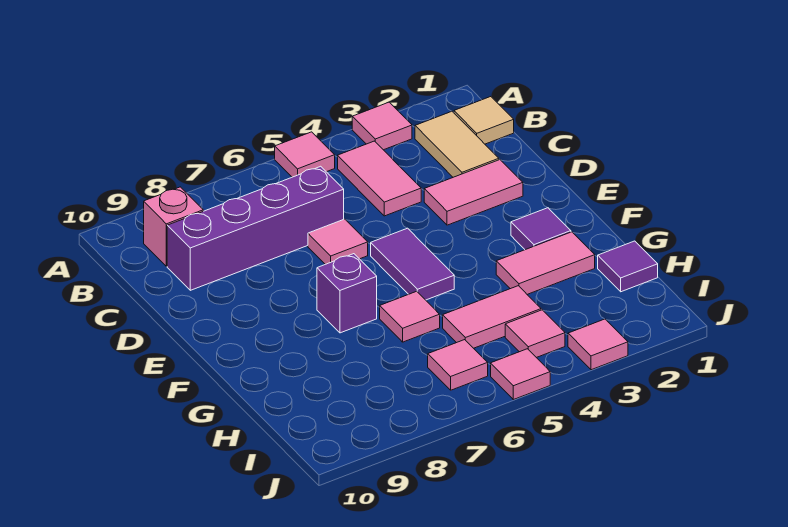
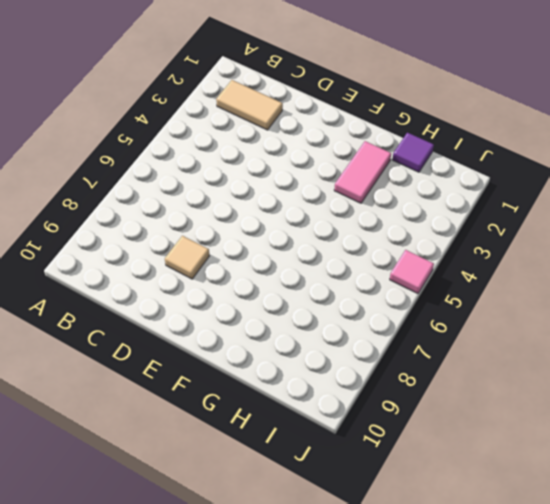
tan 1x1 tile [165,236,209,279] -> tan 1x1 tile moved to [454,97,514,144]
none -> pink 1x1 tile [352,102,412,150]
none -> pink 1x1 tile [275,132,335,177]
none -> pink 1x2 tile [338,141,421,216]

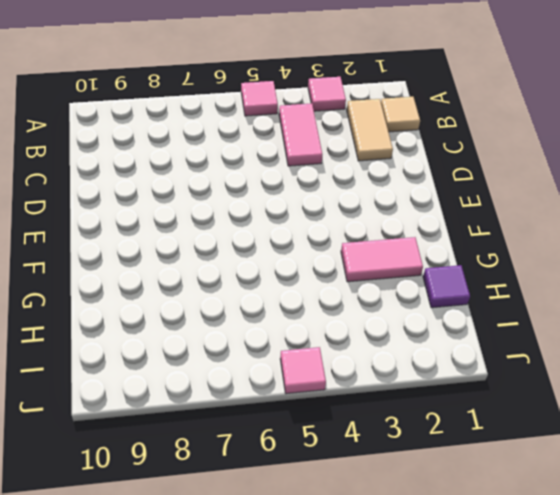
none -> pink 1x1 brick [144,187,203,266]
none -> purple 1x4 brick [167,166,344,290]
none -> pink 1x2 tile [424,160,523,225]

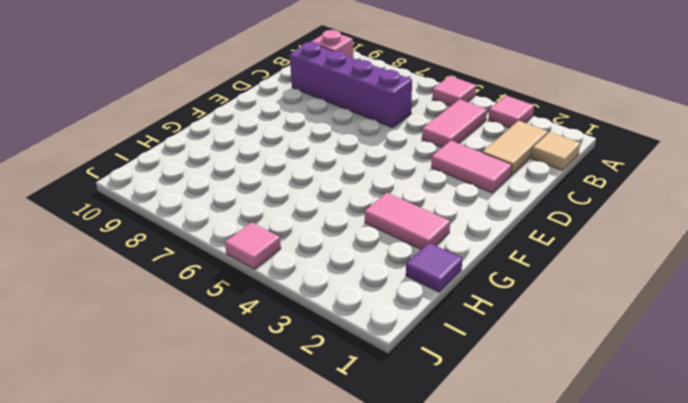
none -> pink 1x1 tile [308,219,368,264]
none -> purple 1x2 tile [371,228,454,300]
none -> purple 1x1 tile [511,208,571,250]

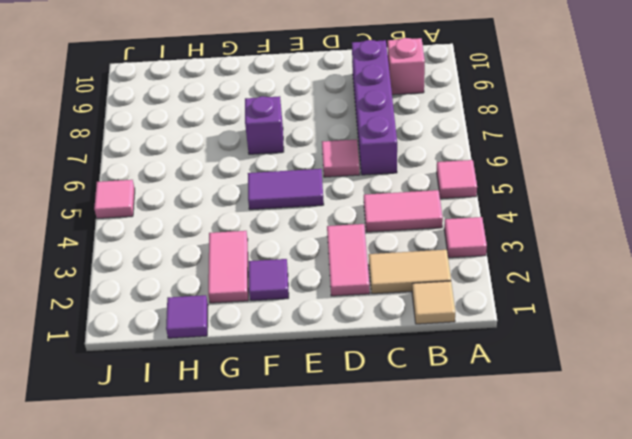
none -> pink 1x1 tile [380,291,440,342]
none -> pink 1x2 tile [443,286,541,348]
none -> pink 1x1 tile [505,310,565,358]

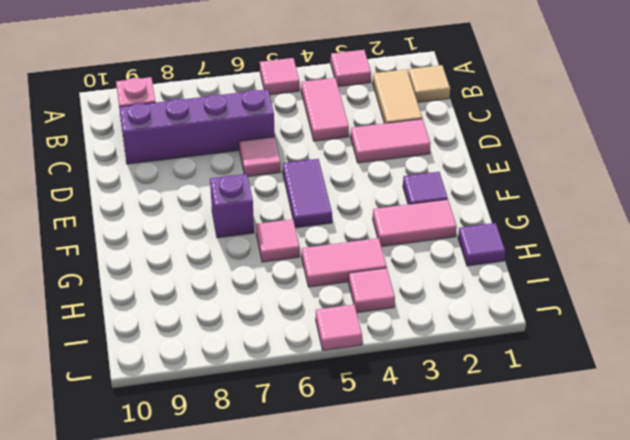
none -> pink 1x1 tile [428,340,488,390]
none -> pink 1x1 tile [568,319,628,370]

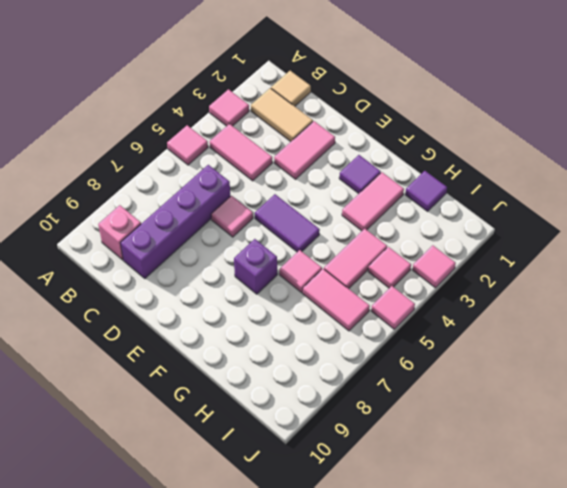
pink 1x2 tile [303,269,370,331] -> pink 1x1 tile [428,340,488,390]

